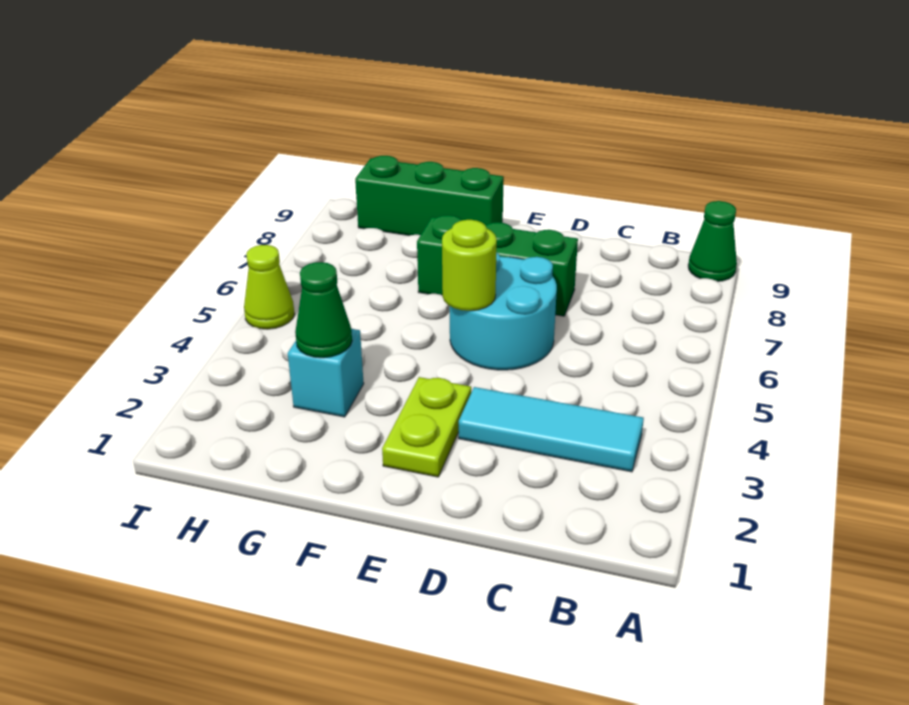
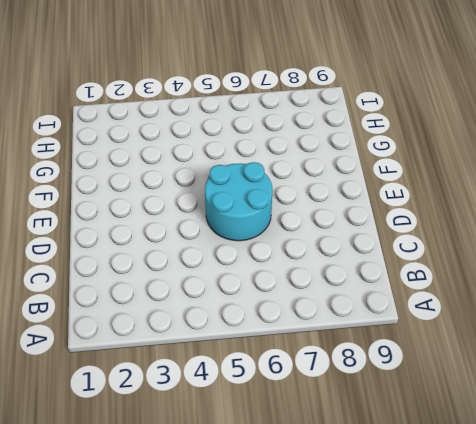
none -> green 1x1 cone [688,201,737,281]
none -> cyan 1x3 tile [459,387,644,472]

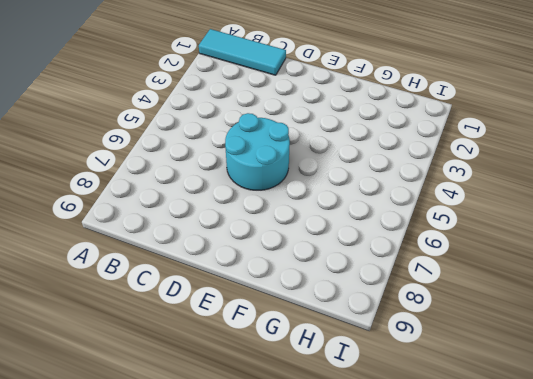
cyan 1x3 tile [199,29,286,75] -> cyan 1x3 tile moved to [459,387,644,472]
none -> green 1x1 cone [688,201,737,281]
none -> green 1x3 brick [417,215,578,316]

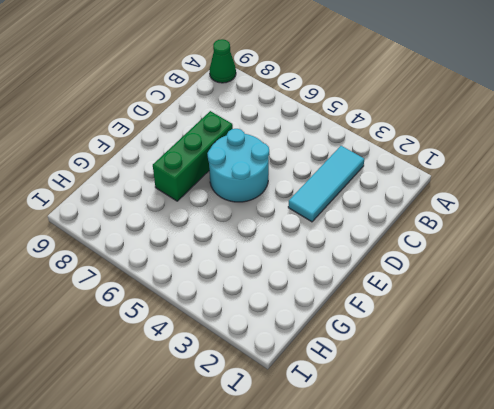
none -> lime 1x2 plate [382,377,471,477]
none -> green 1x3 brick [355,156,504,236]

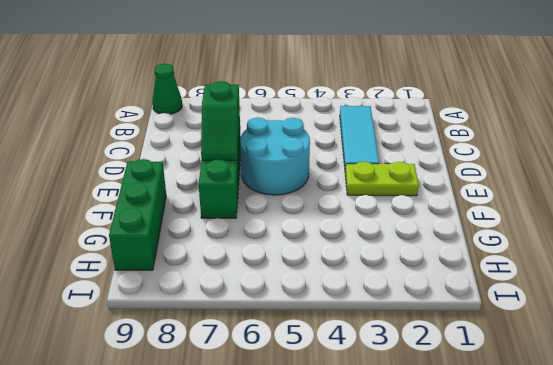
green 1x2 slope [201,81,240,160] -> none
none -> cyan 1x1 brick [288,329,364,417]
none -> lime 1x1 cone [244,245,294,329]

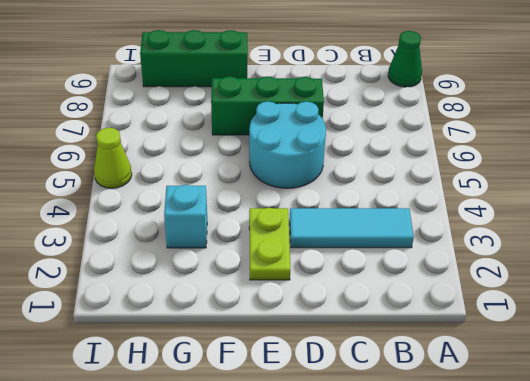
none -> lime 1x1 round brick [442,220,497,311]
none -> green 1x1 cone [295,262,352,358]

